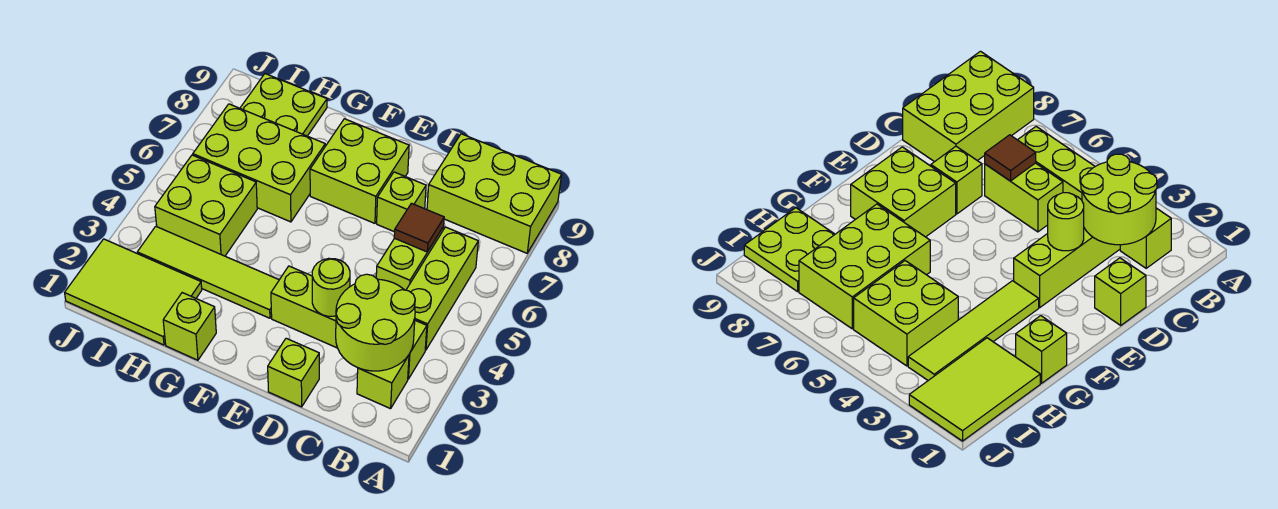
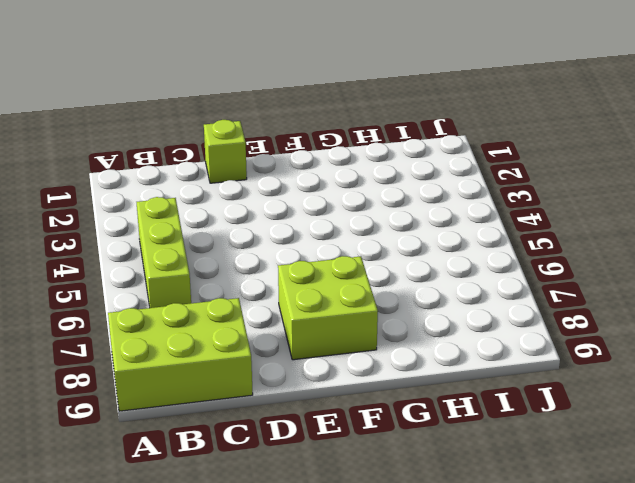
none -> lime 1x1 brick [357,355,409,409]
none -> lime 1x4 brick [271,266,427,379]
none -> lime 1x2 brick [376,227,444,290]

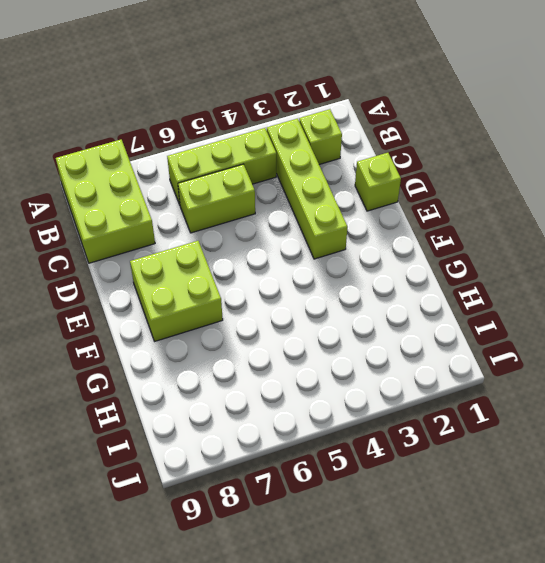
none -> lime 1x1 brick [377,172,426,232]
none -> lime 1x4 tile [137,226,279,318]
none -> lime 1x1 brick [163,293,216,360]

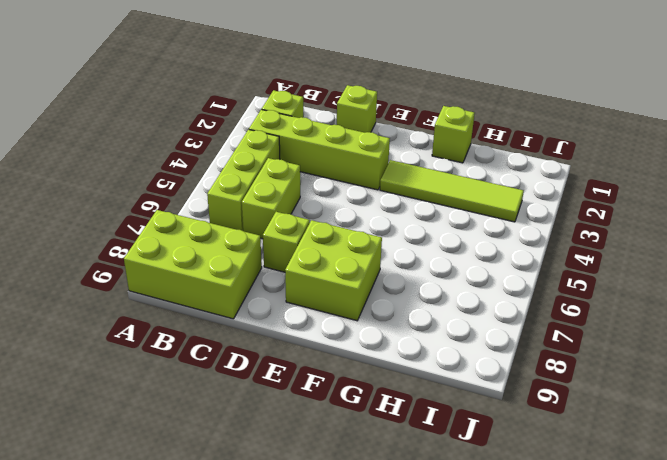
none -> lime 2x3 brick [193,104,325,222]
none -> lime 2x3 tile [65,239,202,345]
none -> lime 2x2 brick [155,155,257,256]

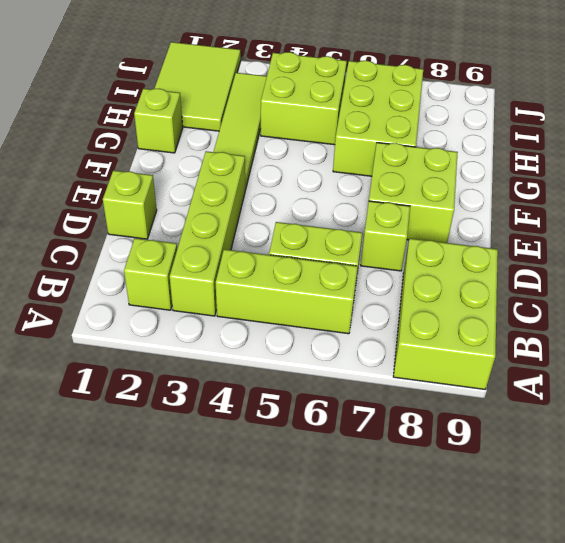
none -> lime 2x2 plate [240,74,327,136]
none -> lime 2x2 round brick [336,274,415,371]
none -> brown 1x1 tile [394,203,444,252]

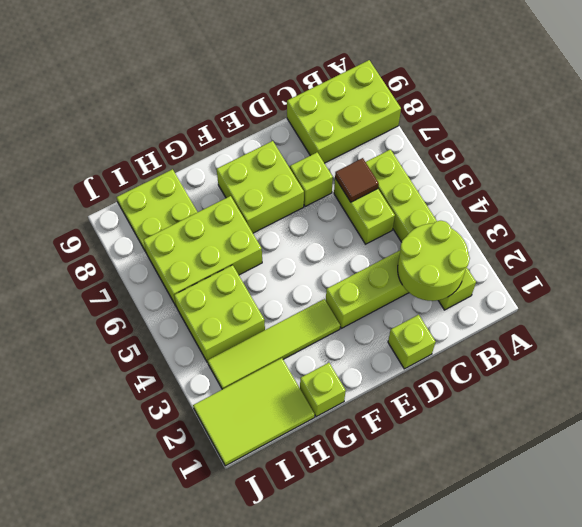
none -> lime 1x1 round brick [312,258,350,316]

